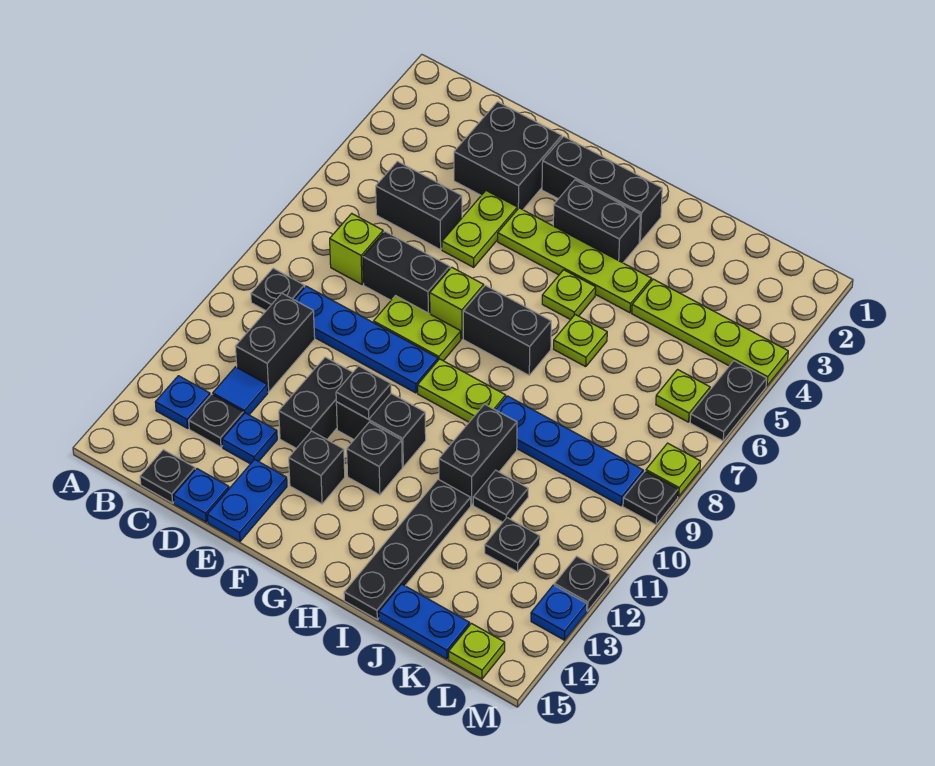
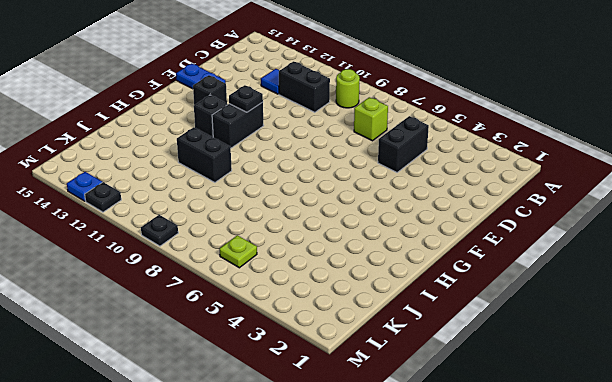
lime 1x1 round brick [336,69,360,108] -> black 1x1 plate [251,268,305,311]
none -> blue 1x1 plate [155,376,210,428]
none -> blue 1x4 plate [294,286,438,393]
none -> black 1x1 plate [189,394,243,447]
none -> black 1x1 plate [140,450,195,503]

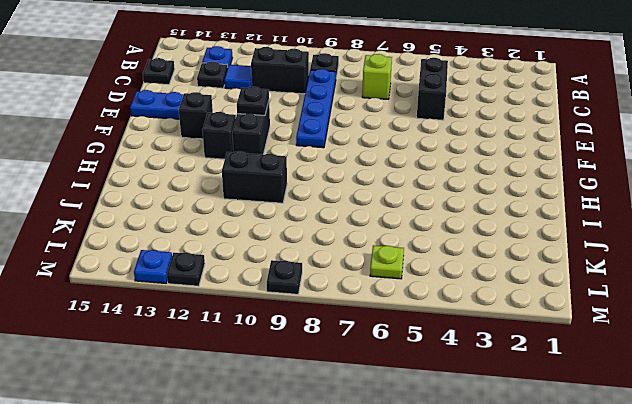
none -> black 2x2 brick [454,102,562,210]
none -> black 1x2 brick [363,232,450,314]
none -> blue 1x1 plate [222,413,277,464]
none -> blue 1x1 plate [174,469,229,522]

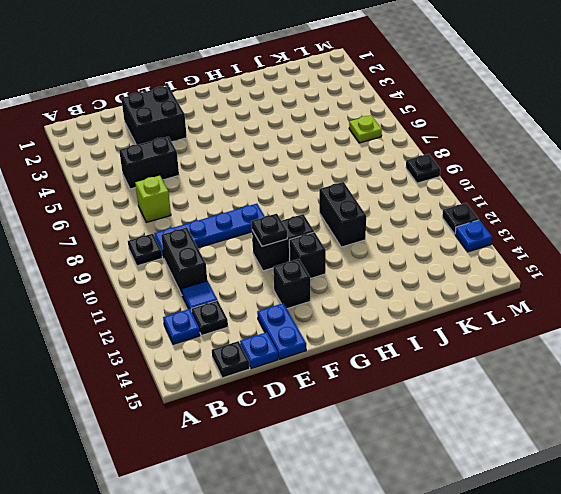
none -> black 1x2 brick [363,232,450,314]
none -> blue 1x1 plate [222,413,277,464]
none -> lime 1x2 plate [442,191,517,267]
none -> lime 1x2 plate [374,296,461,361]

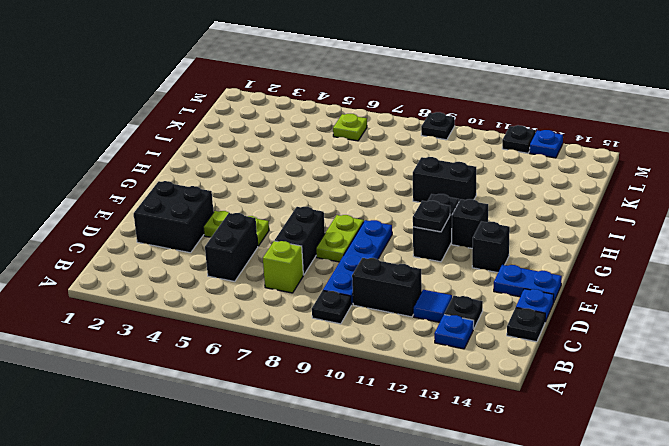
none -> blue 1x1 plate [222,413,277,464]
none -> black 1x2 brick [279,357,353,448]
none -> black 1x3 brick [542,136,662,242]
none -> lime 1x4 plate [498,208,651,313]

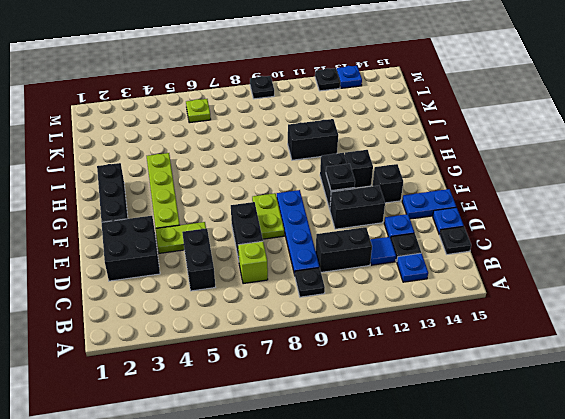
none -> lime 1x1 brick [430,267,484,339]
none -> black 1x2 brick [553,180,640,263]
none -> black 1x2 brick [463,285,551,375]
none -> lime 1x2 plate [418,359,506,422]

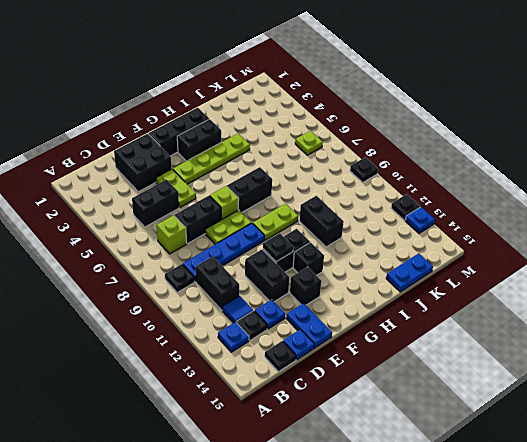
none -> lime 1x1 plate [542,270,596,320]
none -> lime 1x1 plate [554,315,607,367]
none -> blue 1x4 plate [496,396,643,506]
none -> black 1x4 plate [344,479,471,619]

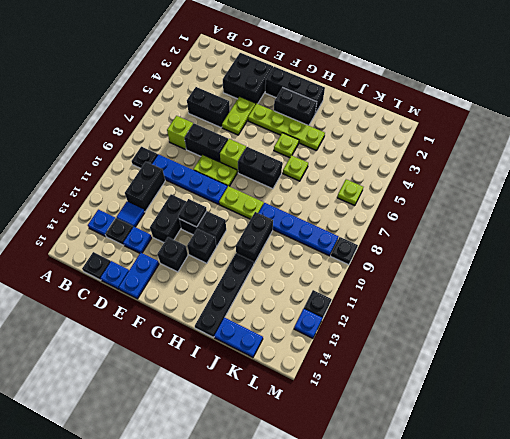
none -> lime 1x4 plate [632,279,788,386]
none -> black 1x1 plate [473,470,528,522]
none -> black 1x1 plate [485,518,540,572]
none -> lime 1x1 plate [449,623,505,679]

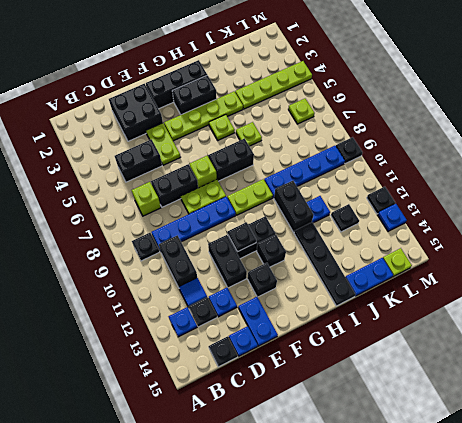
blue 1x1 plate [306,196,330,223] -> black 1x1 plate [473,470,528,522]
none -> black 1x2 plate [690,361,767,441]
none -> lime 1x1 plate [646,443,701,497]

